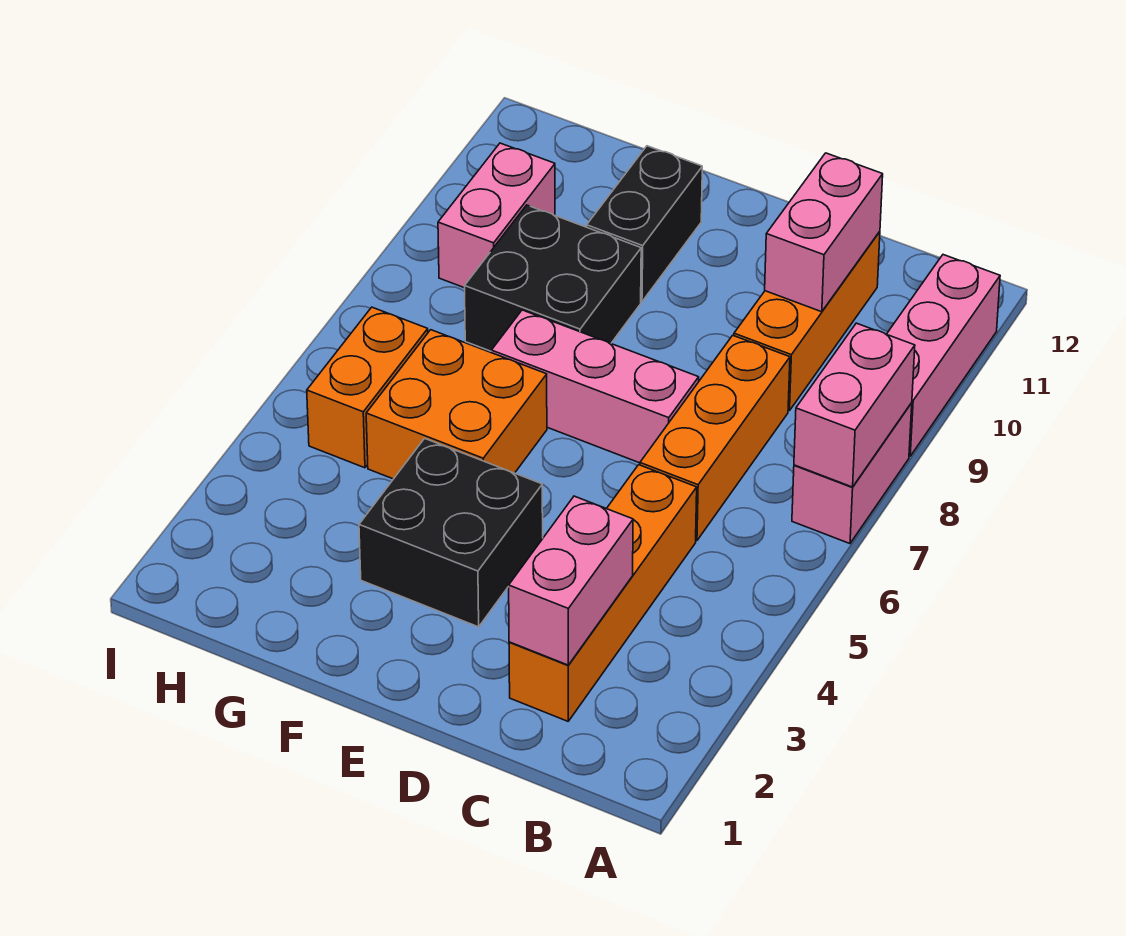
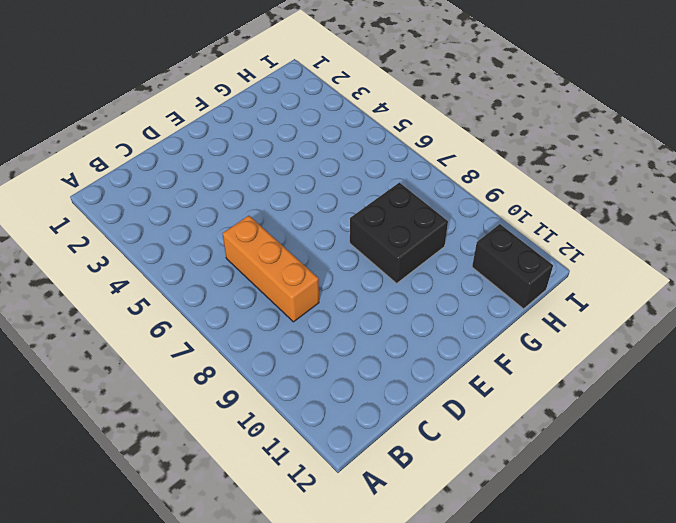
black 1x2 brick [472,224,553,309] -> black 1x2 brick moved to [587,146,702,302]
none -> pink 1x2 brick [792,403,912,544]
none -> pink 1x3 brick [887,255,1000,456]
none -> orange 1x4 brick [509,465,697,721]

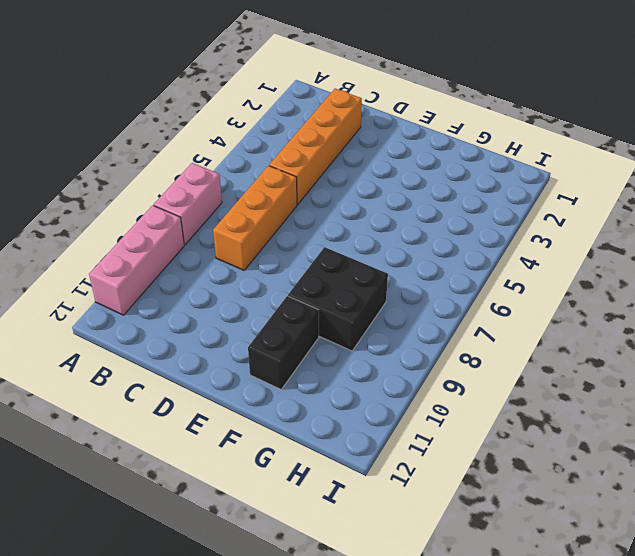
none -> orange 1x3 brick [734,232,880,411]
none -> pink 1x3 brick [491,310,699,463]
none -> black 2x2 brick [359,438,543,627]

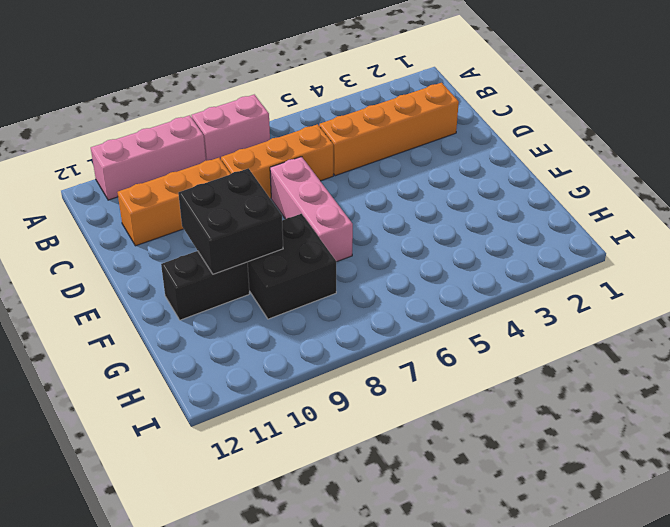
black 2x2 brick [178,168,283,274] -> black 2x2 brick moved to [359,438,543,627]
none -> orange 2x2 brick [366,330,547,479]
none -> orange 1x2 brick [307,307,428,468]
none -> pink 1x2 brick [438,143,555,288]

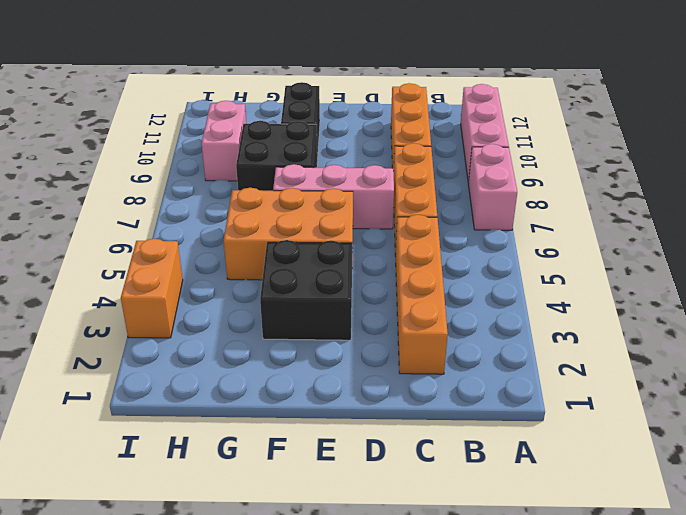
orange 2x3 brick [224,188,353,280] -> orange 2x2 brick [366,330,547,479]
orange 1x2 brick [121,239,183,338] -> orange 1x2 brick moved to [307,307,428,468]
none -> pink 1x2 brick [794,323,915,487]
none -> pink 1x2 brick [509,496,633,665]
none -> pink 1x2 brick [765,153,883,312]

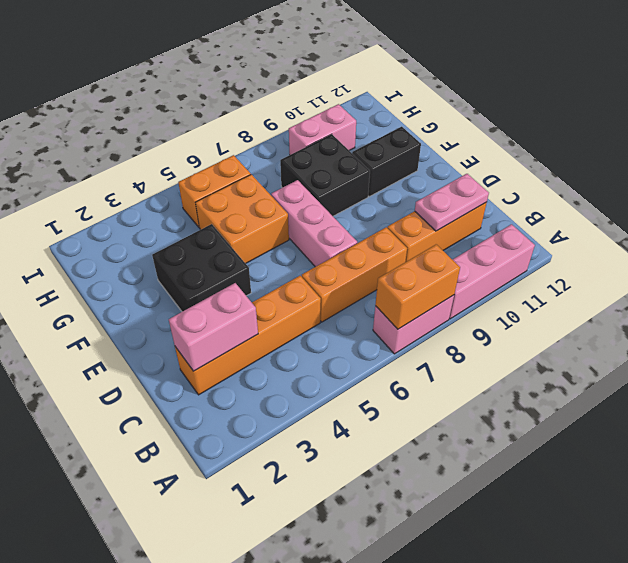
orange 1x2 brick [375,244,460,329] -> pink 1x2 brick [794,323,915,487]
pink 1x2 plate [415,174,489,231] -> pink 1x2 brick [765,153,883,312]

